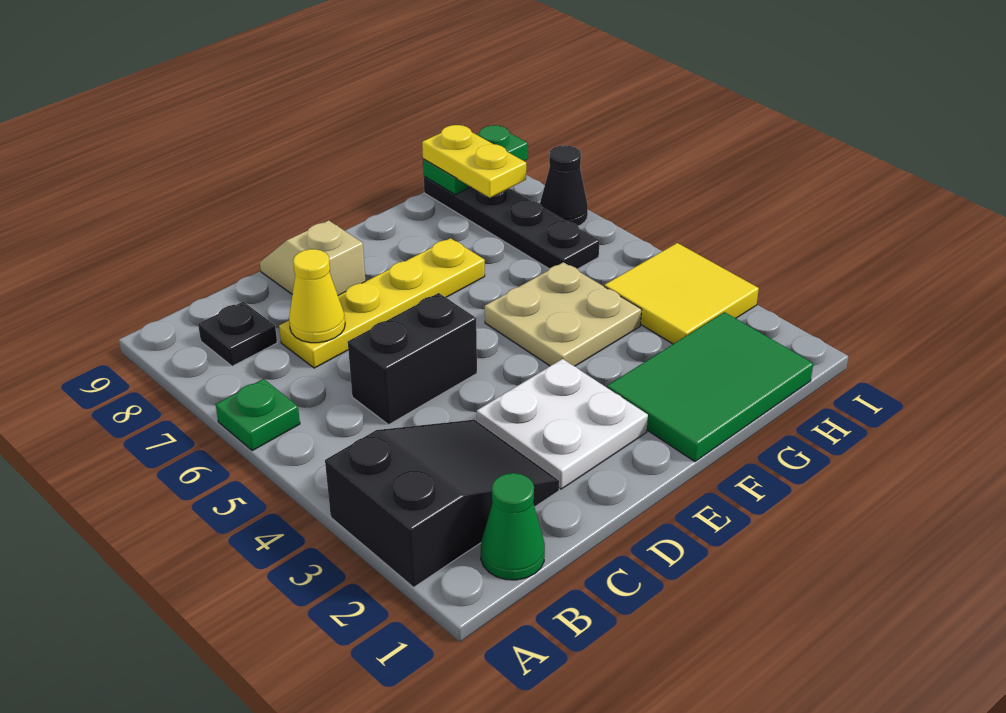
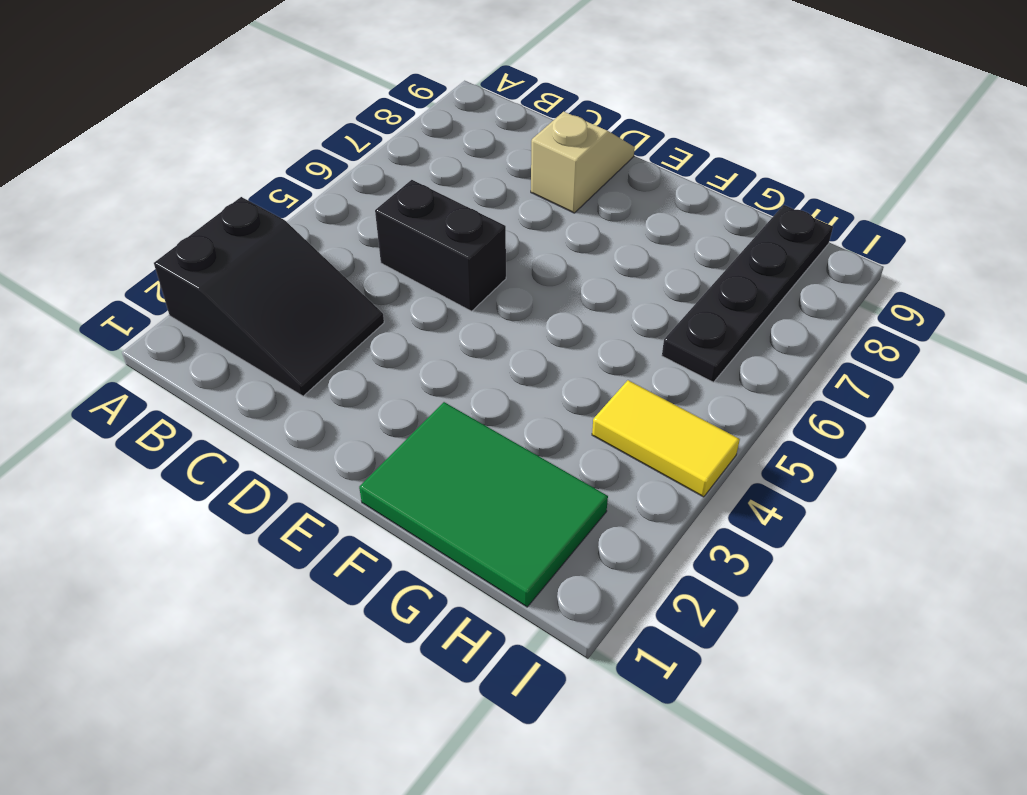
yellow 1x2 tile [592,380,740,497] -> yellow 2x2 tile [604,243,759,344]
none -> green 1x1 plate [216,379,300,451]
none -> green 1x1 cone [481,473,545,580]
none -> black 1x1 plate [198,302,277,366]

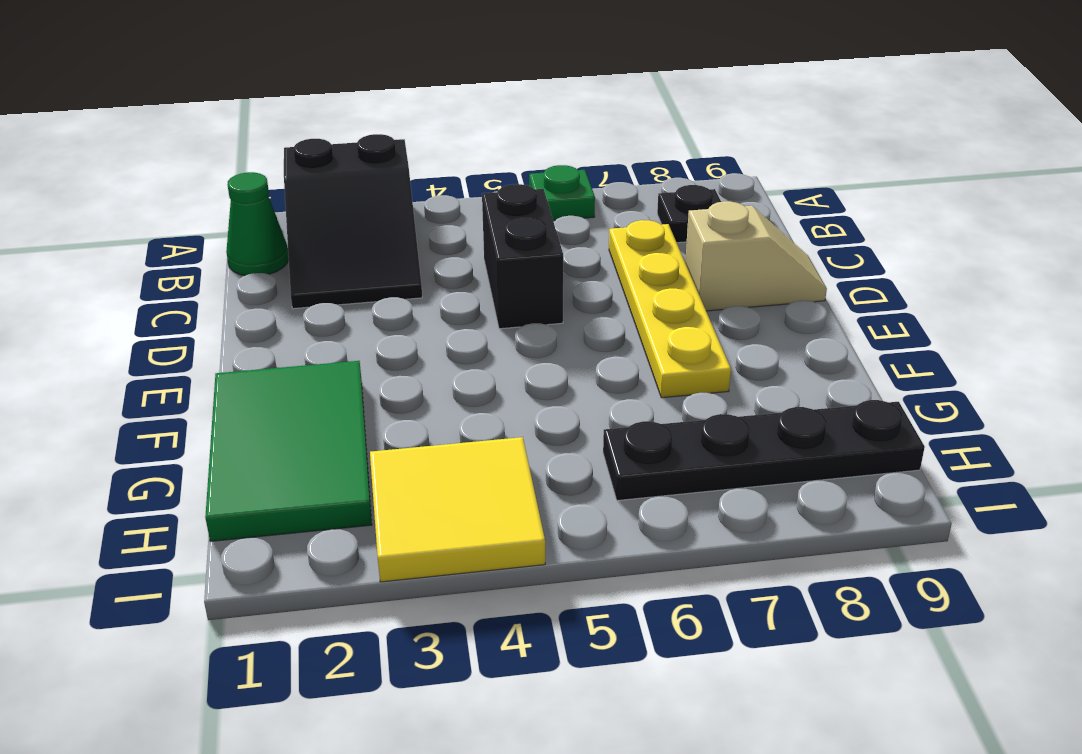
none -> white 2x2 plate [477,359,648,489]
none -> tan 2x2 plate [485,262,642,366]
none -> black 1x1 cone [540,146,588,226]

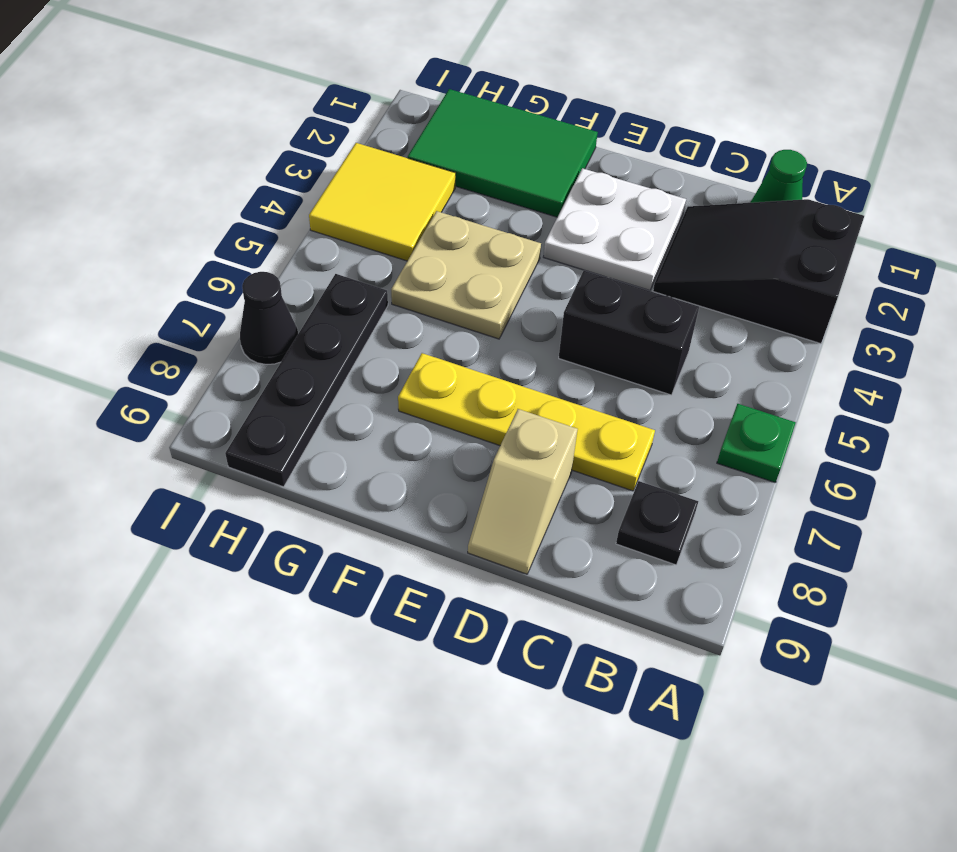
none -> yellow 1x1 cone [289,249,345,343]
none -> green 1x2 plate [423,125,528,195]
none -> yellow 1x2 plate [422,125,526,198]

